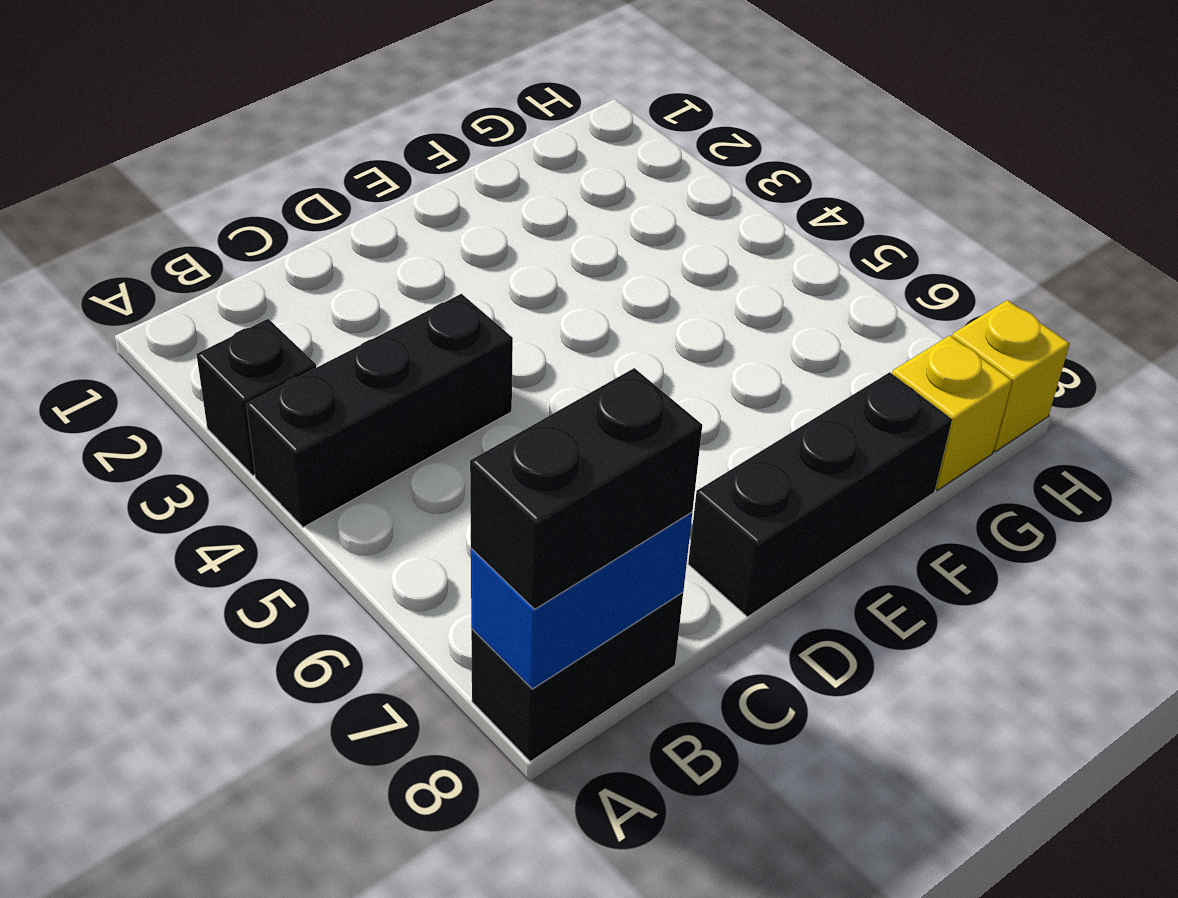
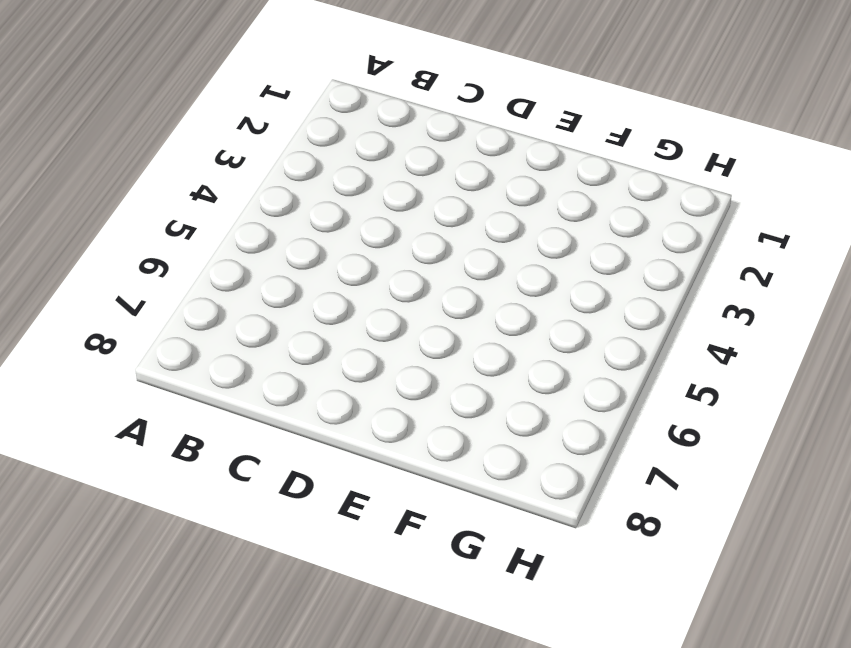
none -> black 1x1 brick [197,319,316,475]
none -> black 1x3 brick [246,294,513,527]

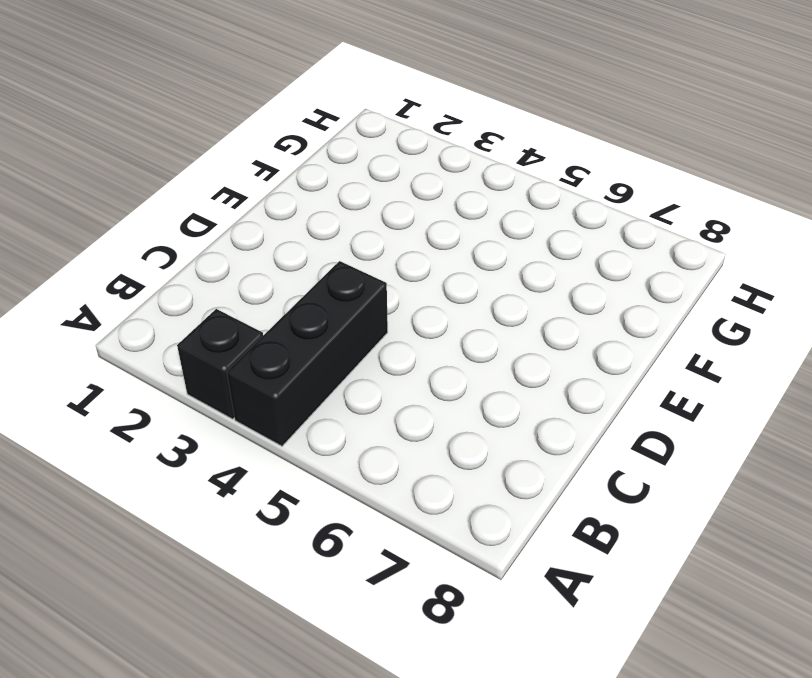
none -> black 1x2 brick [471,592,683,761]
none -> black 1x3 brick [688,372,952,617]

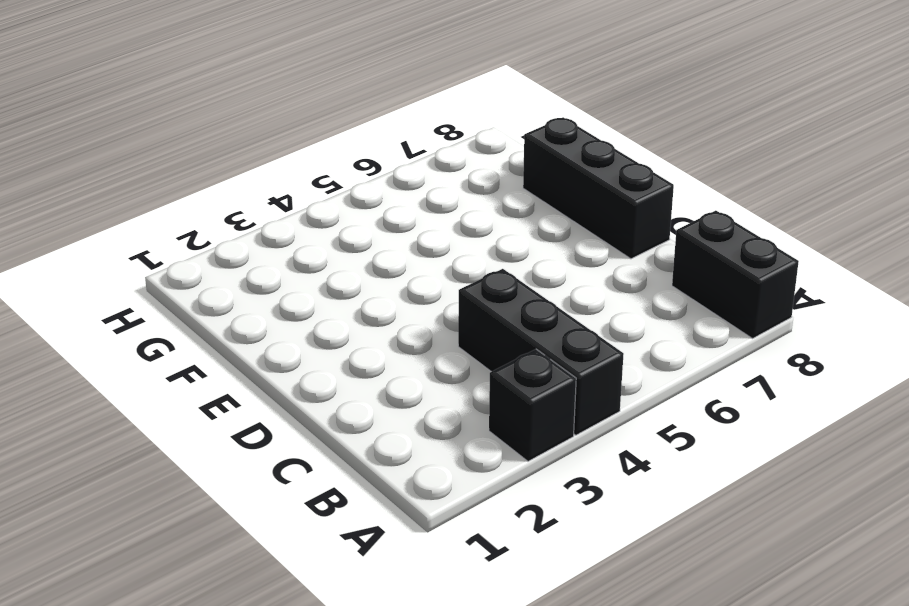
none -> yellow 1x1 brick [892,335,1012,490]
none -> yellow 1x1 brick [952,300,1070,452]

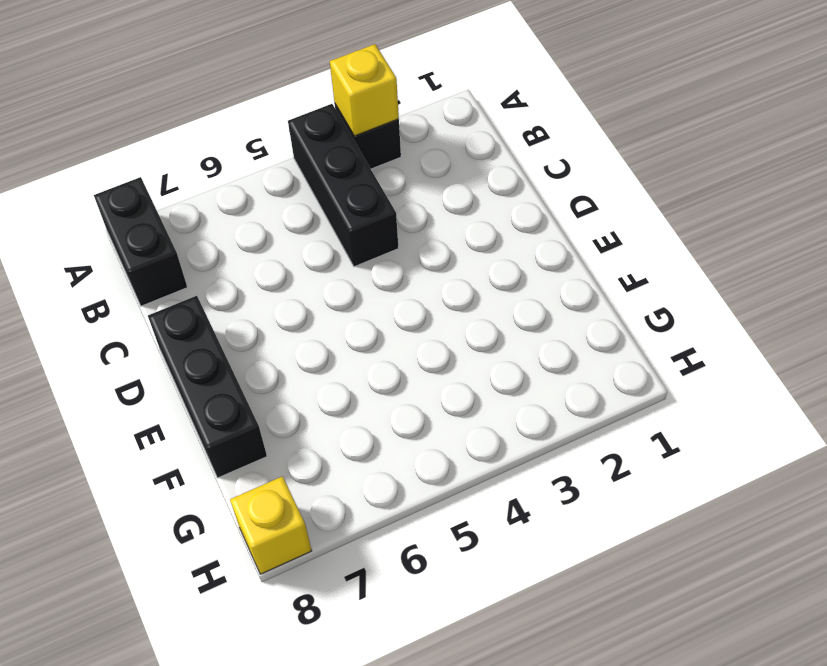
yellow 1x1 brick [330,44,399,136] -> yellow 1x1 brick moved to [892,335,1012,490]
none -> blue 1x2 brick [471,512,692,689]
none -> black 1x2 brick [470,368,702,609]

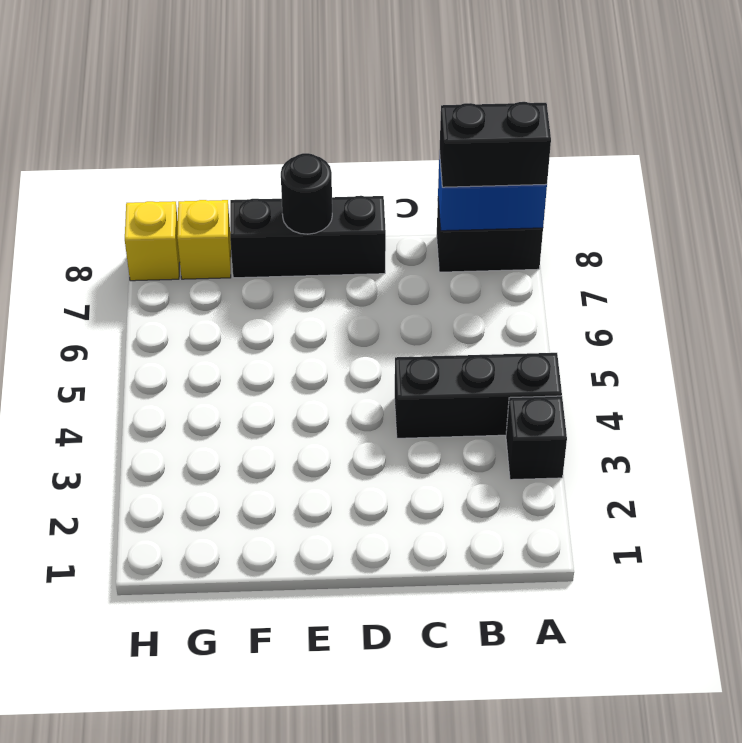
black 1x1 round brick [281,153,332,234] -> none

